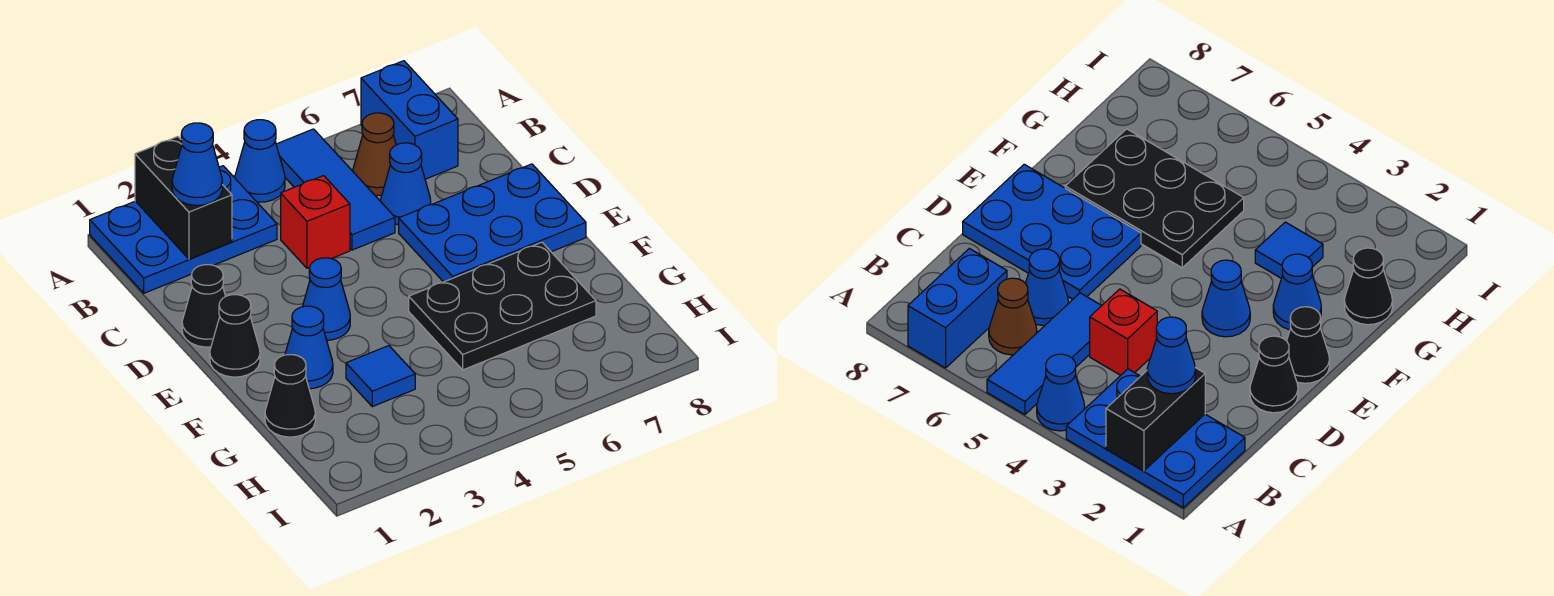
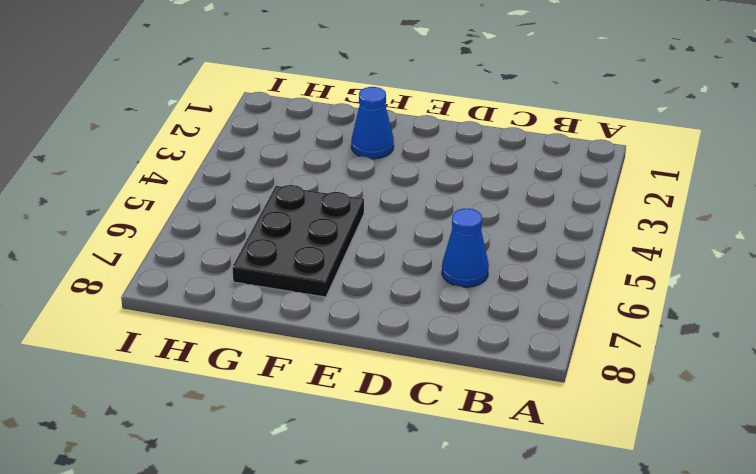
none -> blue 2x3 plate [90,166,277,293]
none -> blue 1x1 cone [235,120,285,202]
none -> blue 1x3 tile [276,129,395,250]

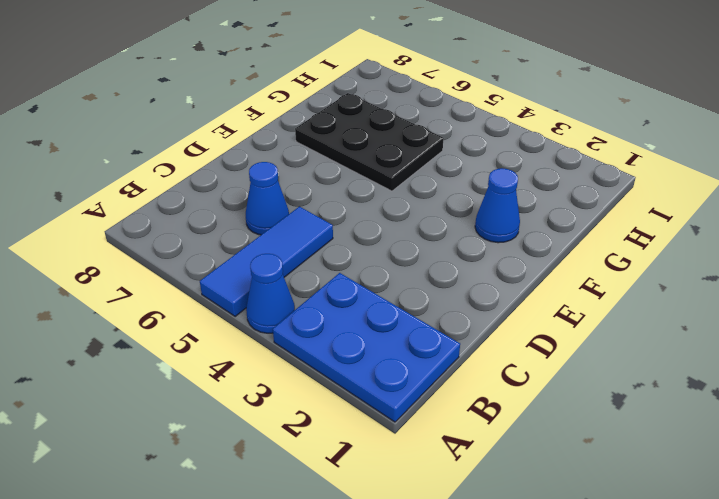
none -> blue 1x2 brick [361,61,458,179]
none -> brown 1x1 cone [353,113,396,196]
none -> red 1x1 brick [281,176,350,268]

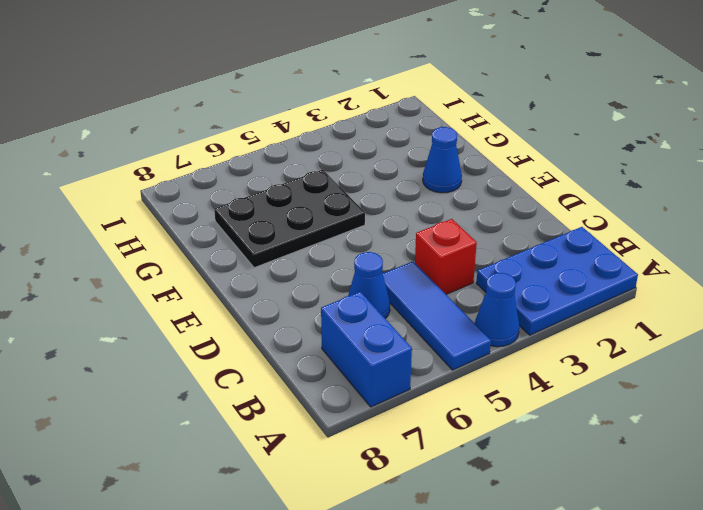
none -> brown 1x1 cone [353,113,396,196]
none -> black 1x1 cone [182,265,226,347]
none -> blue 2x3 plate [399,164,586,282]

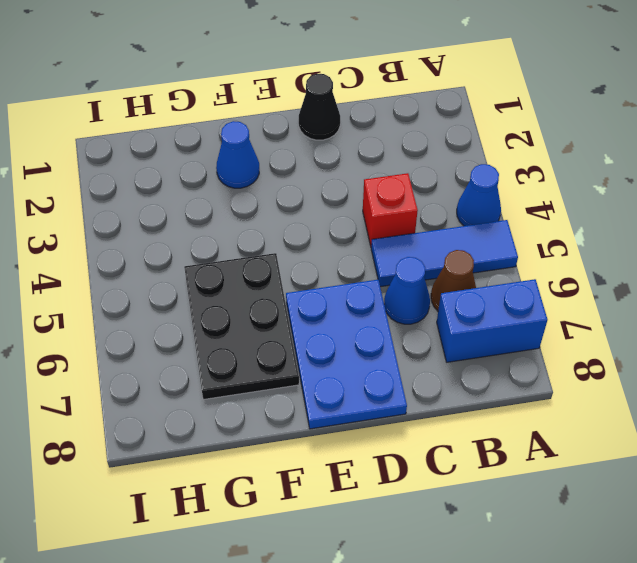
none -> blue 2x3 plate [90,166,277,293]
none -> black 1x1 cone [210,295,260,377]
none -> blue 1x1 cone [302,258,350,340]

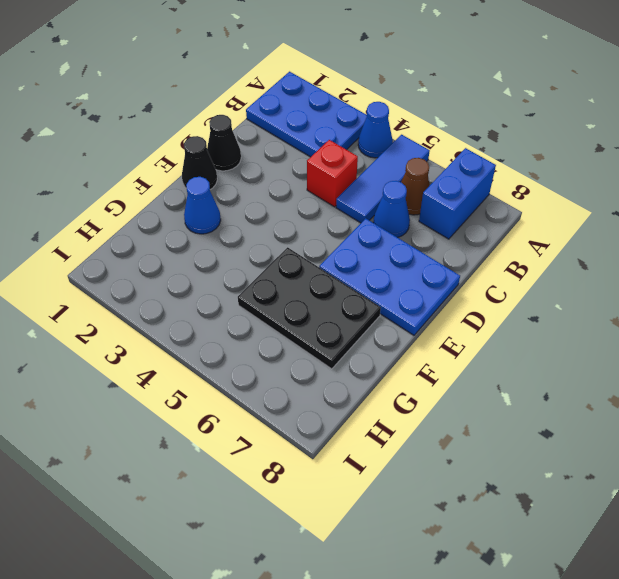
none -> blue 1x1 cone [302,258,350,340]
none -> black 1x1 cone [265,355,315,437]
none -> blue 1x1 tile [346,346,415,407]

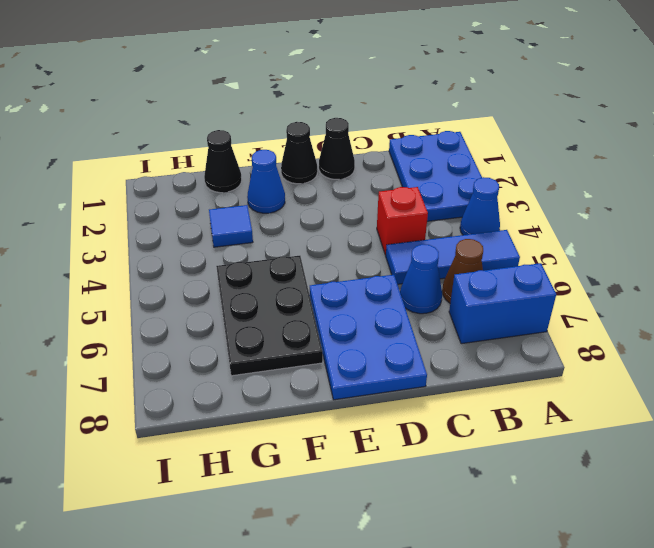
none -> blue 1x1 cone [302,258,350,340]
none -> black 1x2 brick [135,137,232,259]
none -> blue 1x1 cone [172,123,222,205]

